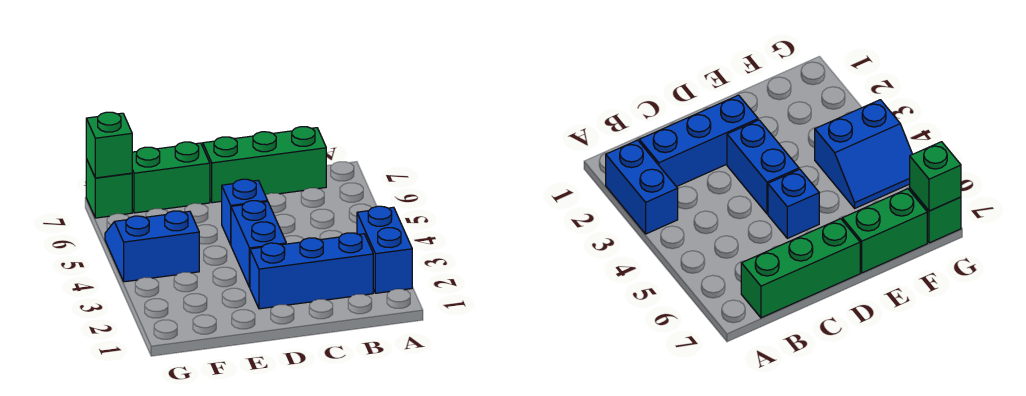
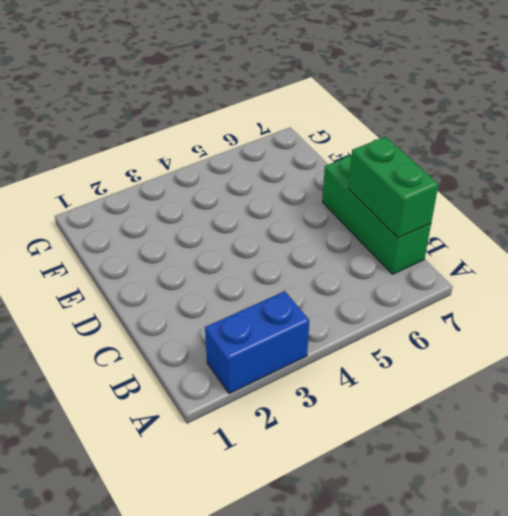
green 1x2 brick [348,137,439,238] -> green 1x2 brick moved to [132,142,210,213]
none -> blue 1x3 brick [250,233,373,309]
none -> blue 1x2 brick [231,201,286,287]

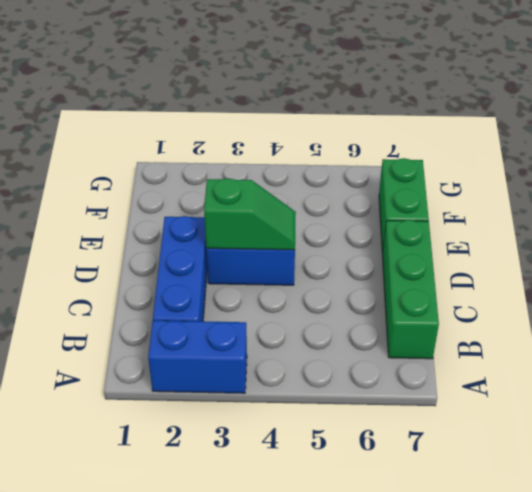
green 1x2 slope [204,178,296,250] -> none
none -> blue 1x1 brick [222,179,268,245]
none -> blue 2x2 slope [105,211,199,282]

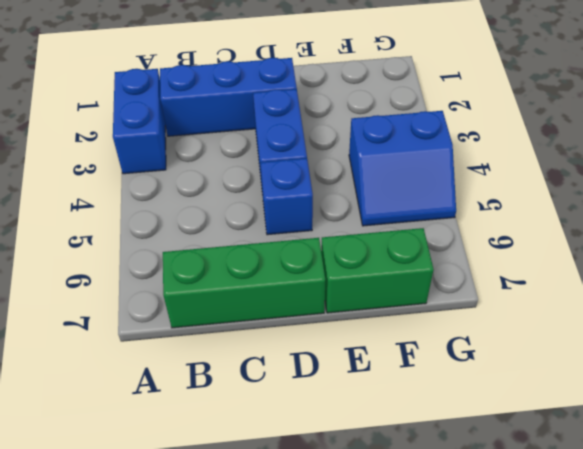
none -> green 1x1 brick [86,159,132,218]
none -> green 1x1 brick [86,112,132,178]

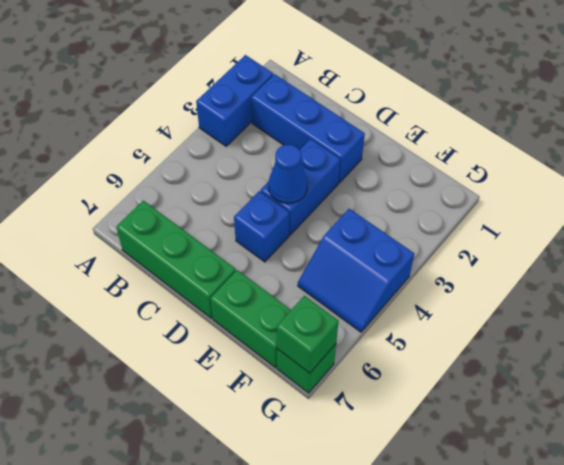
blue 1x1 cone [268,145,308,204] -> none

